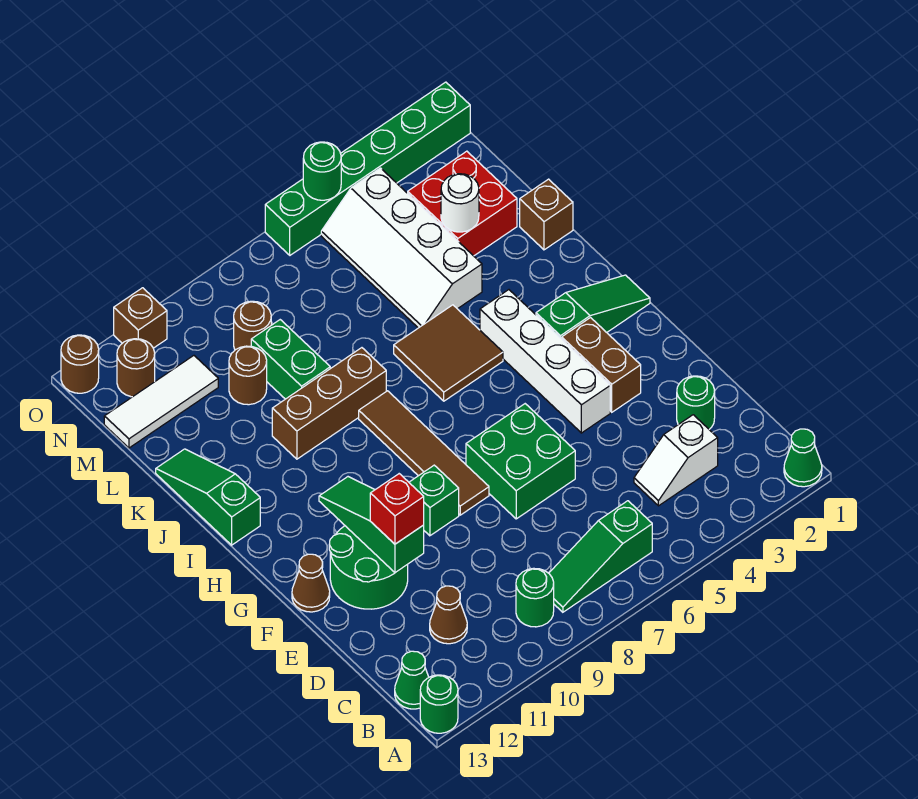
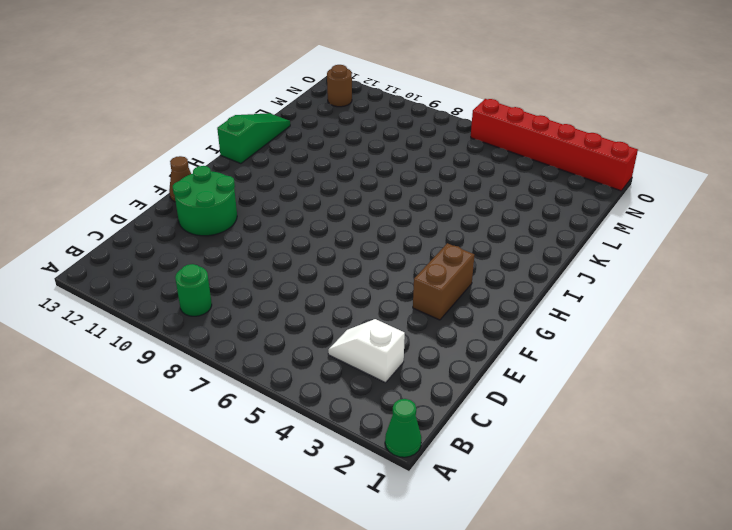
red 1x6 brick [471,99,638,191] -> green 1x6 brick [265,82,470,255]
none -> green 1x1 round brick [420,675,458,733]
none -> green 1x3 slope [549,501,652,612]
none -> green 1x1 cone [395,651,429,709]
none -> brown 1x1 cone [430,586,467,644]

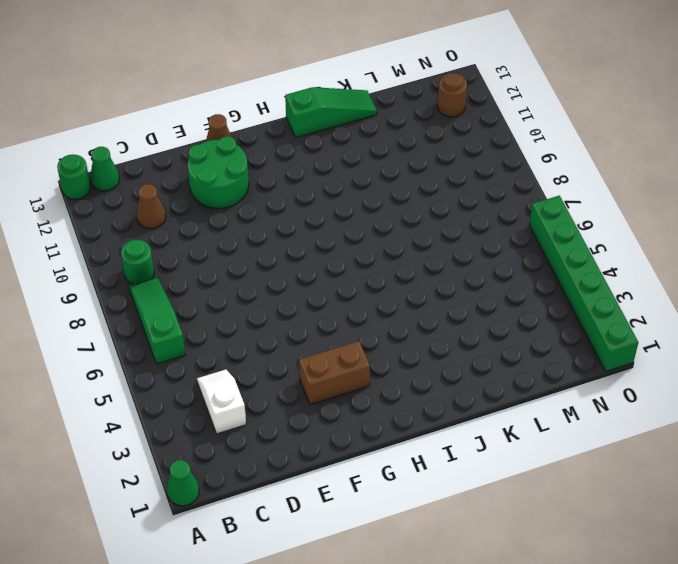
none -> green 1x1 round brick [677,376,715,429]
none -> green 2x2 brick [466,404,575,519]
none -> white 1x4 brick [480,290,610,433]
none -> brown 1x4 tile [359,391,489,515]

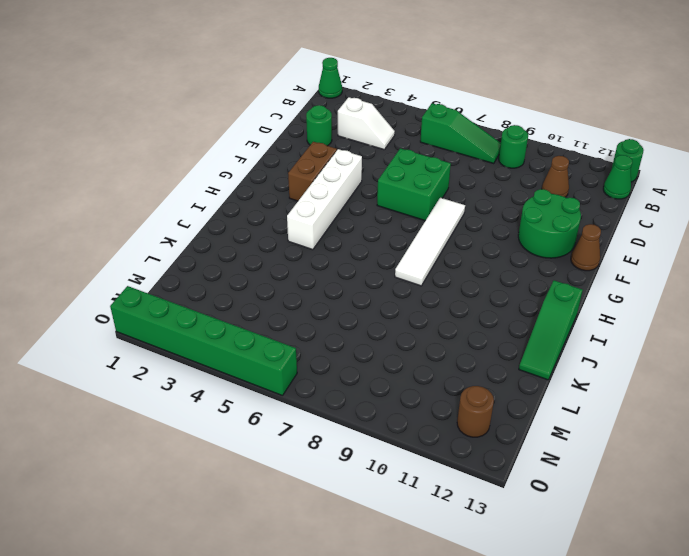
white 1x4 tile [395,198,465,286] -> brown 1x4 tile [359,391,489,515]
none -> green 1x1 brick [409,465,459,536]
none -> green 1x3 slope [536,275,650,339]
none -> brown 2x2 tile [394,305,503,401]
none -> brown 1x3 brick [272,348,386,459]

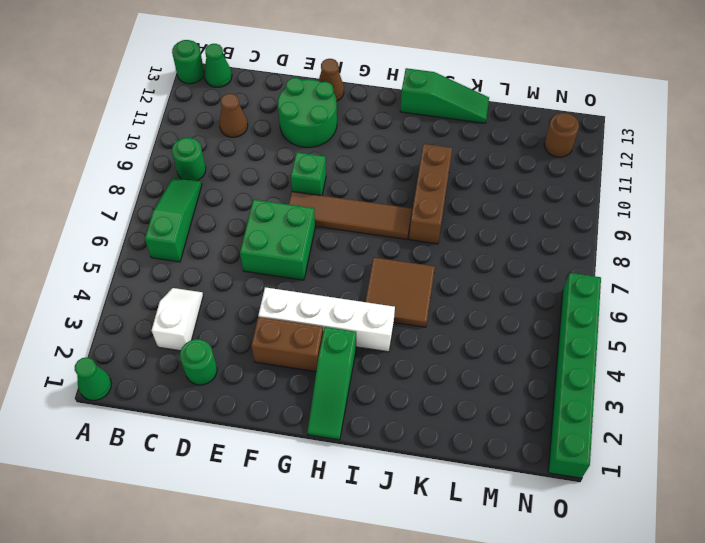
none -> brown 1x1 brick [520,179,573,250]
none -> white 2x4 slope [321,168,482,328]
none -> green 1x2 brick [251,320,330,399]
none -> red 2x2 brick [408,151,517,256]

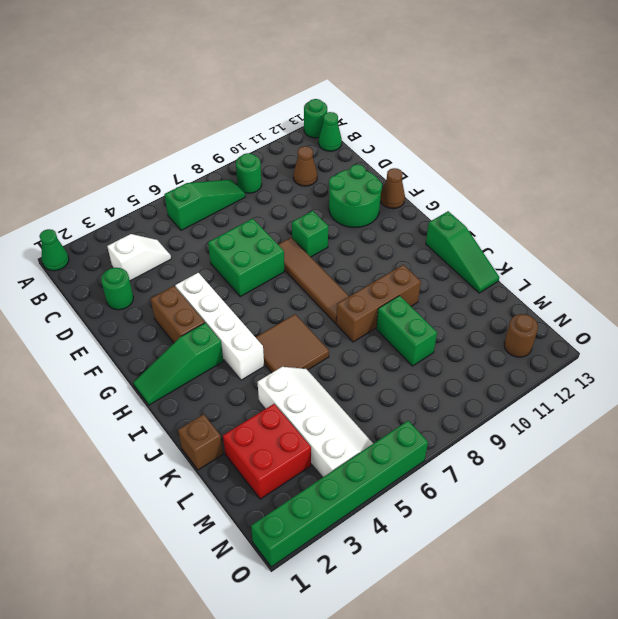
none -> brown 1x1 round brick [229,346,267,405]
none -> brown 1x1 round brick [234,301,271,350]
none -> white 1x3 tile [104,356,218,448]
none -> brown 1x1 brick [114,288,167,348]

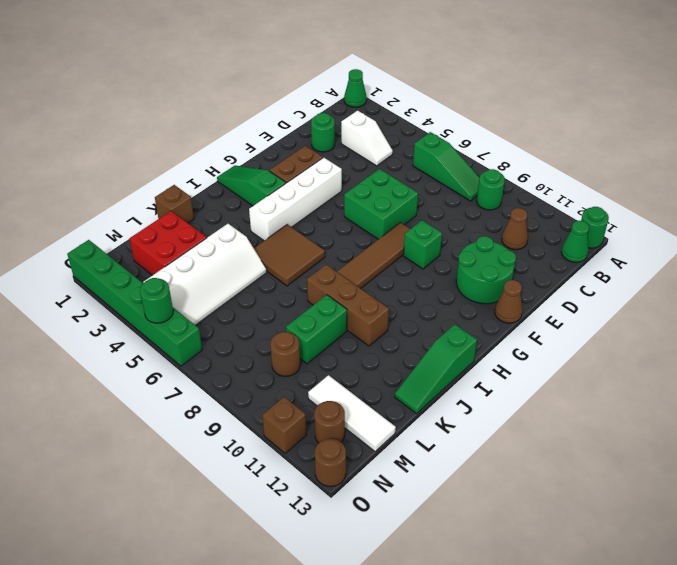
none -> brown 1x1 round brick [229,346,267,405]
none -> green 1x3 slope [319,477,424,573]
none -> white 1x1 round brick [441,174,479,232]
none -> red 1x1 brick [370,474,424,544]

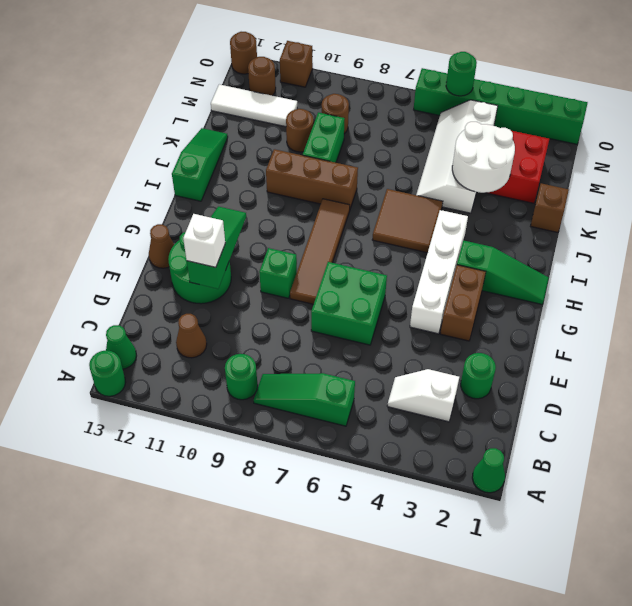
white 1x1 brick [183,214,225,267] -> red 1x1 brick [370,474,424,544]
white 2x2 round brick [452,122,515,193] -> white 1x1 round brick [441,174,479,232]

